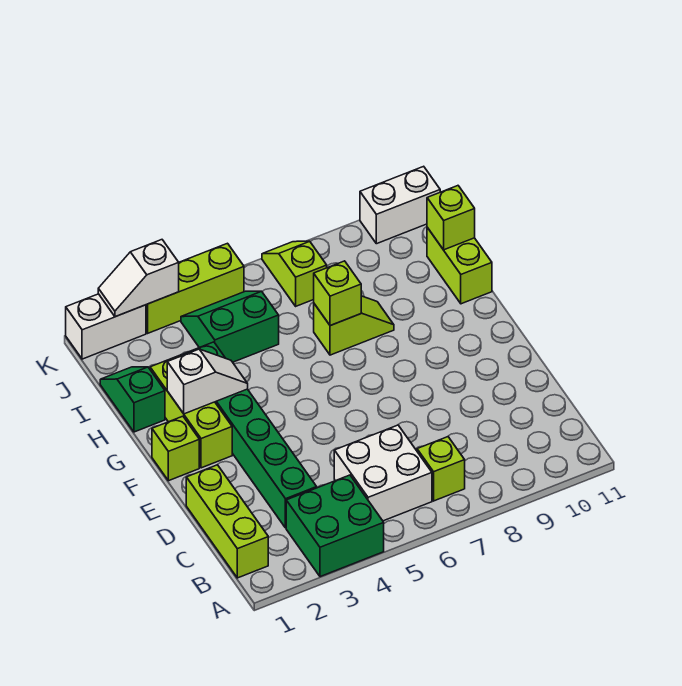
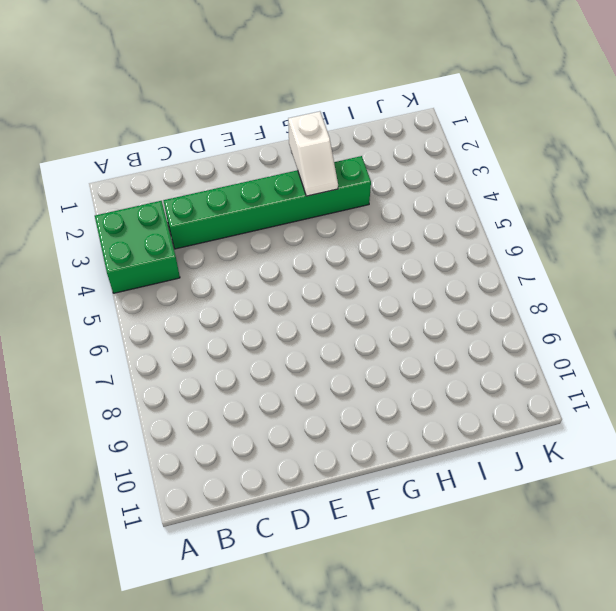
none -> lime 1x3 brick [186,465,268,578]
none -> white 2x2 brick [334,425,432,521]
none -> lime 1x1 brick [417,437,465,501]

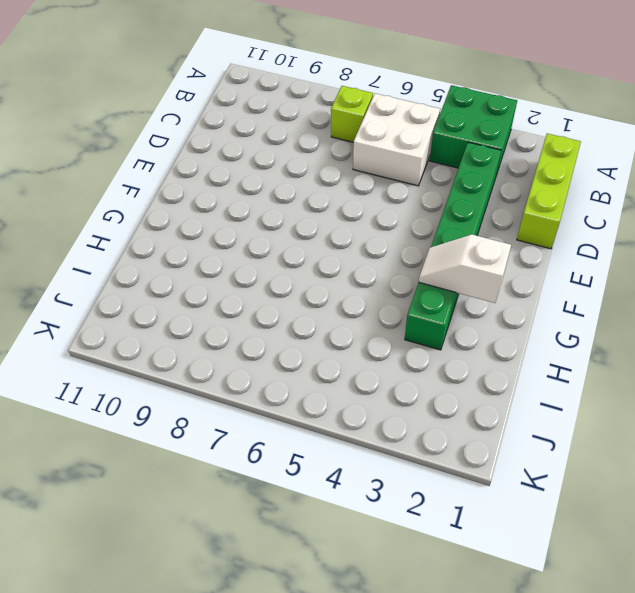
none -> lime 1x1 brick [152,416,199,481]
none -> lime 1x3 brick [150,355,232,468]
none -> green 1x2 slope [100,367,165,432]

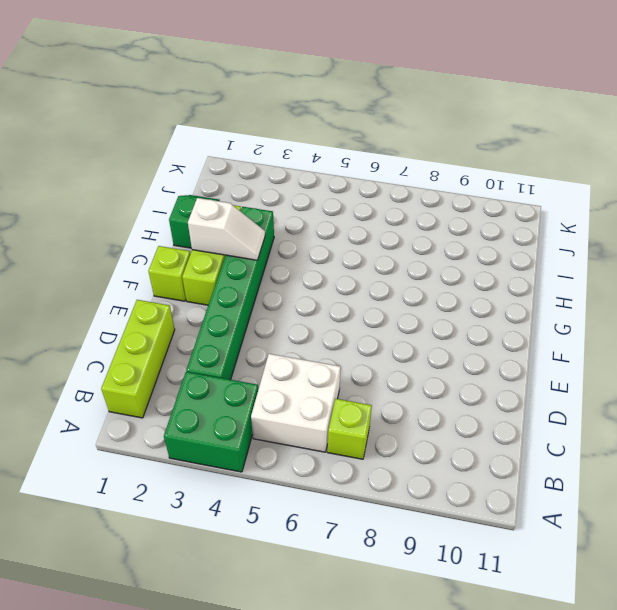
none -> lime 1x2 slope [314,296,394,355]
none -> lime 1x2 brick [427,227,492,304]
none -> green 2x2 slope [181,291,279,362]

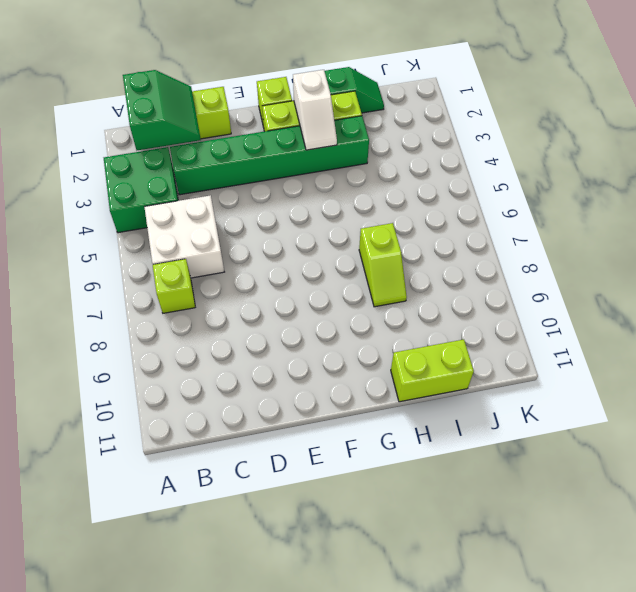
green 2x2 slope [123,70,201,150] -> green 2x2 slope moved to [181,291,279,362]
none -> lime 1x2 slope [262,241,327,306]
none -> white 1x2 brick [66,294,146,359]
none -> lime 1x3 brick [146,243,244,333]

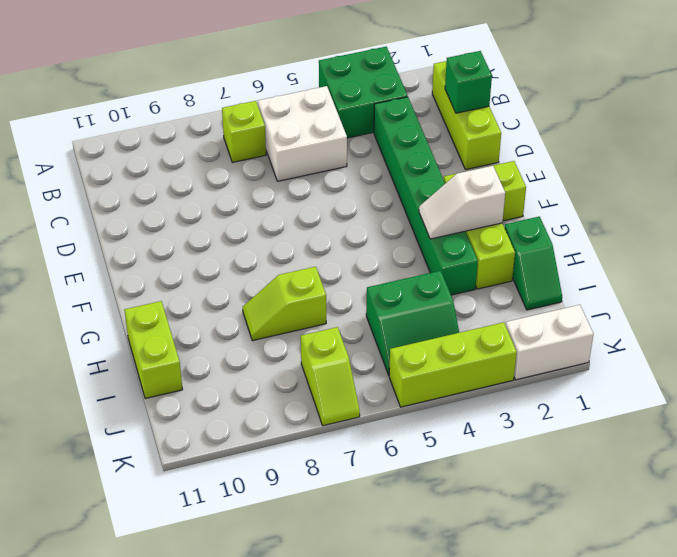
green 1x1 brick [445,51,492,113] -> none
none -> white 1x2 brick [360,166,440,244]
none -> lime 1x1 brick [314,261,361,326]
none -> lime 1x1 brick [427,186,475,250]

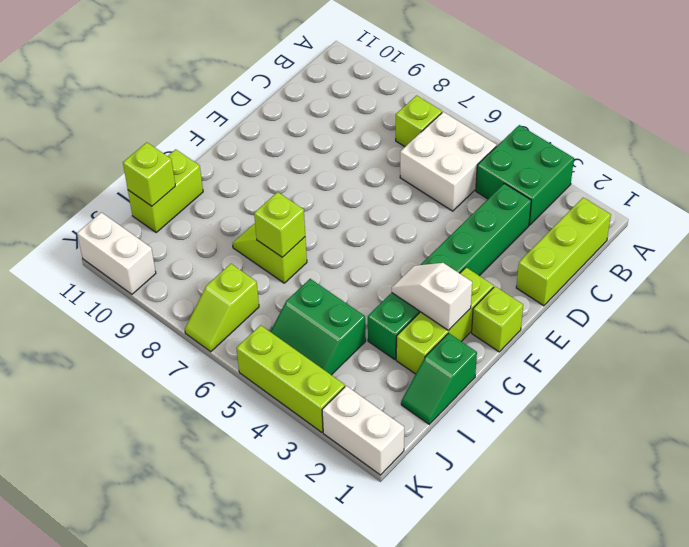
none -> white 1x2 slope [98,240,179,317]

